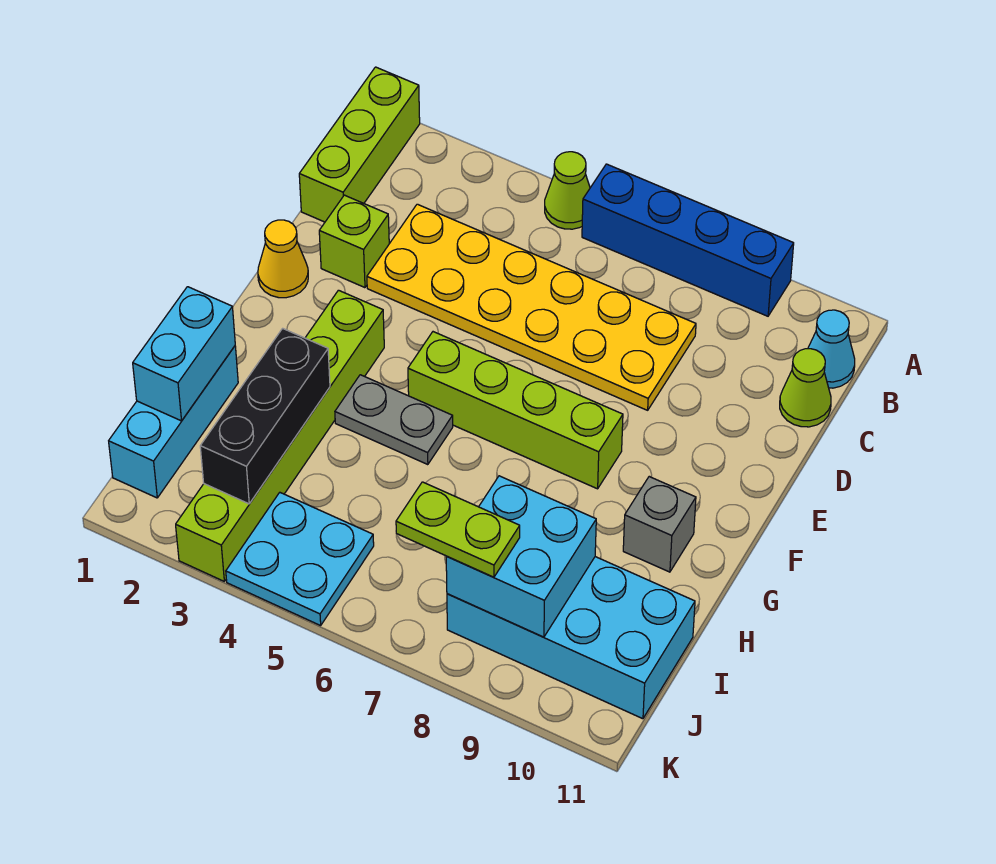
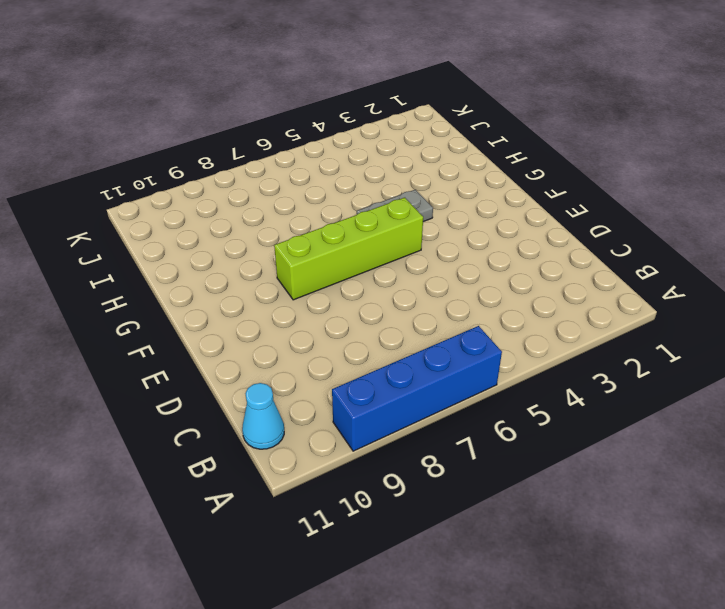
none -> lime 1x3 brick [299,67,420,222]
none -> lime 1x1 cone [545,152,590,229]
none -> yellow 2x6 plate [367,204,696,410]

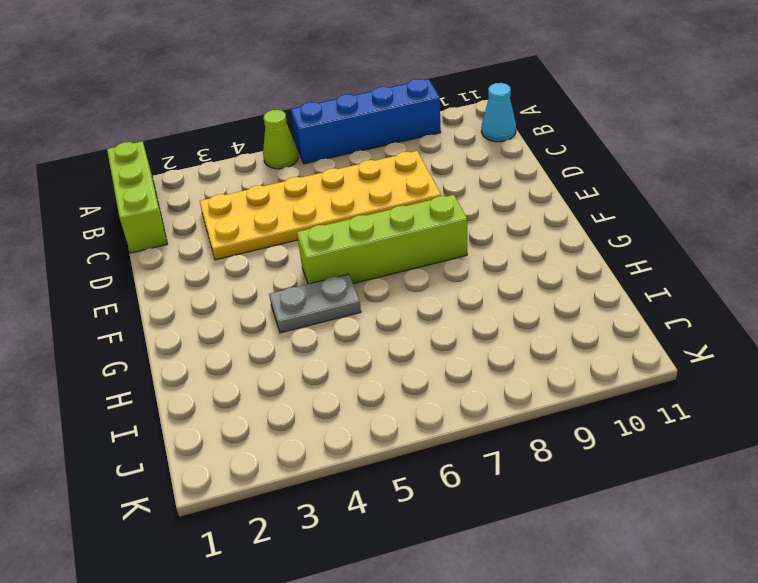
none -> lime 1x1 cone [780,349,831,427]
none -> lime 1x1 brick [319,195,389,288]
none -> yellow 1x1 cone [258,220,308,298]

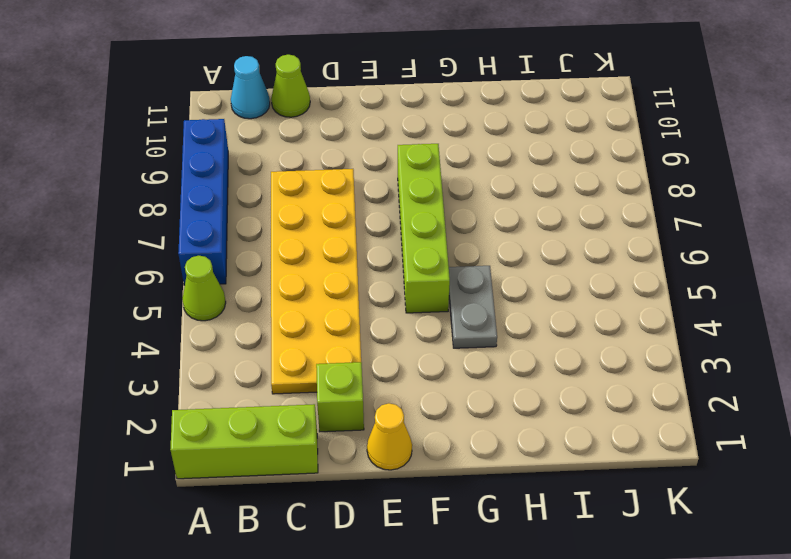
none -> lime 1x6 brick [176,290,384,581]
none -> grey 1x1 brick [623,477,696,572]
none -> cyan 1x3 brick [109,346,238,498]

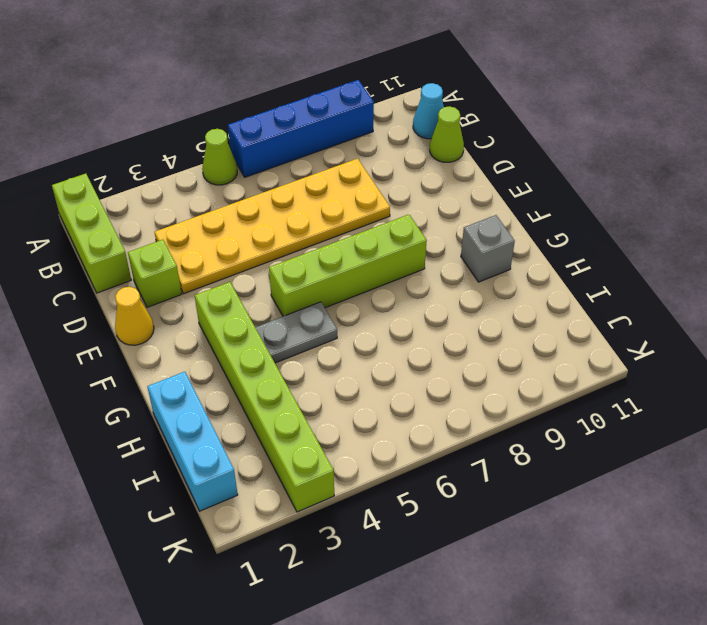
none -> cyan 2x4 brick [447,557,695,719]
none -> cyan 2x2 plate [226,493,374,626]
none -> cyan 1x2 brick [133,287,235,421]

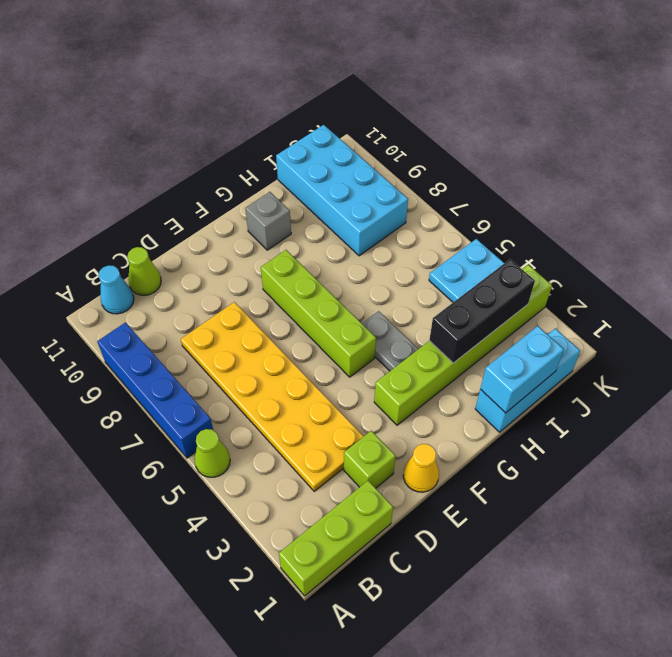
none -> cyan 2x2 brick [446,476,596,637]
none -> lime 1x2 plate [396,482,520,577]

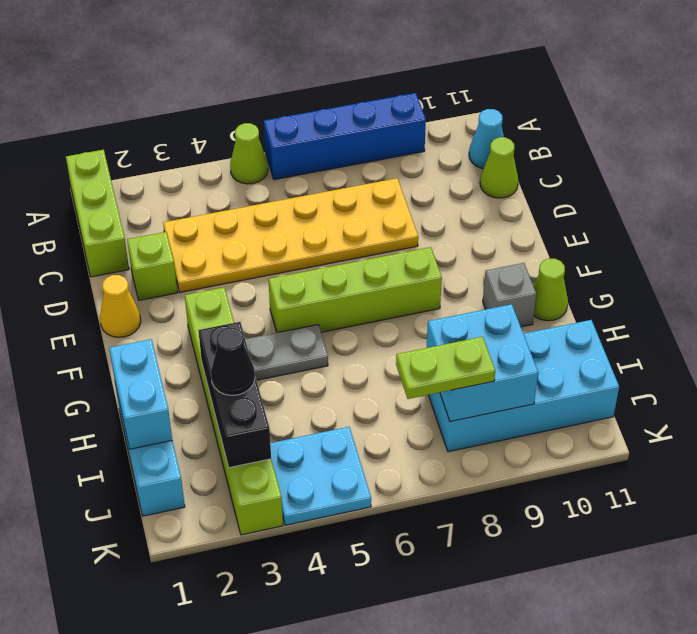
lime 1x1 cone [533,258,568,321] -> none
black 1x1 cone [211,328,255,395] -> none

